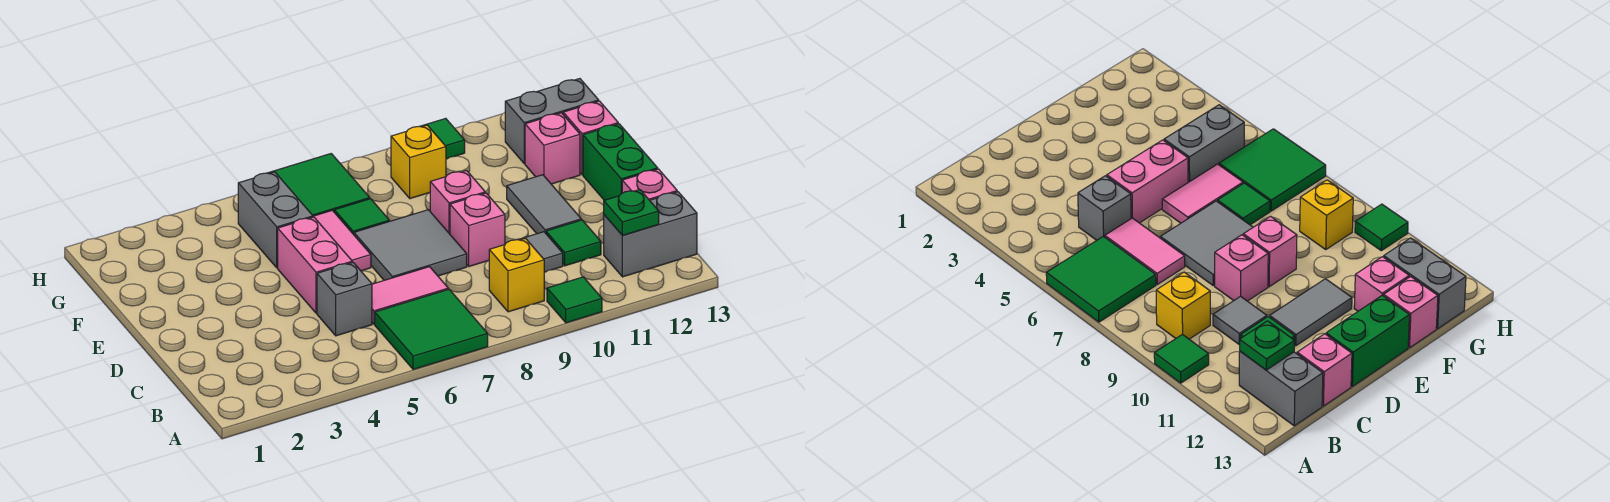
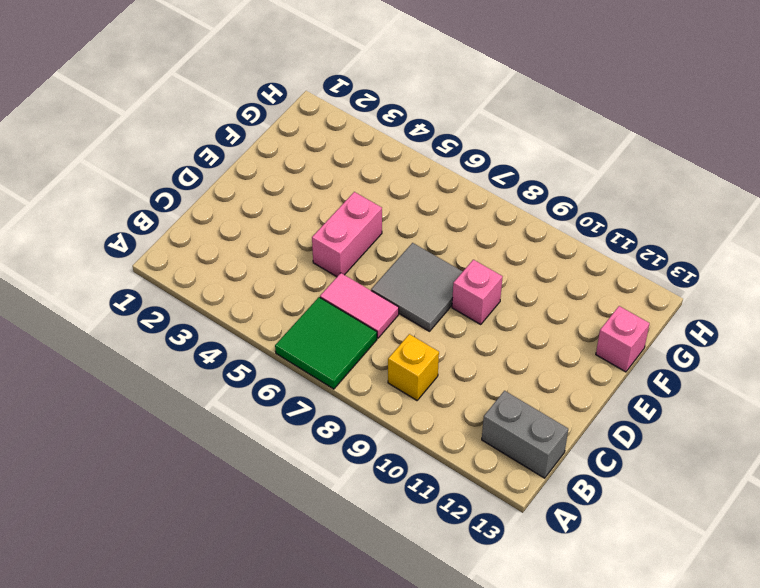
none -> green 1x1 tile [547,277,602,323]
none -> grey 1x1 brick [317,262,372,336]
none -> grey 1x1 tile [518,232,563,272]

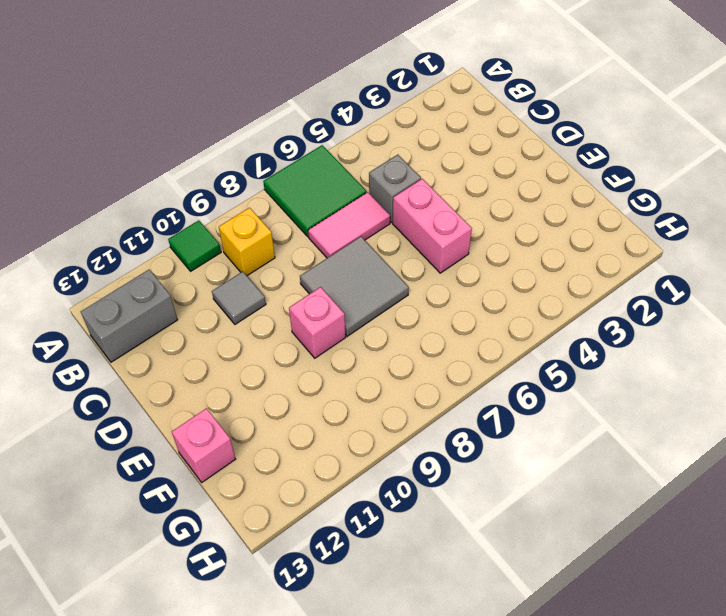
none -> green 1x1 tile [546,220,601,266]
none -> pink 1x1 brick [622,169,677,200]
none -> pink 1x1 brick [450,193,505,266]

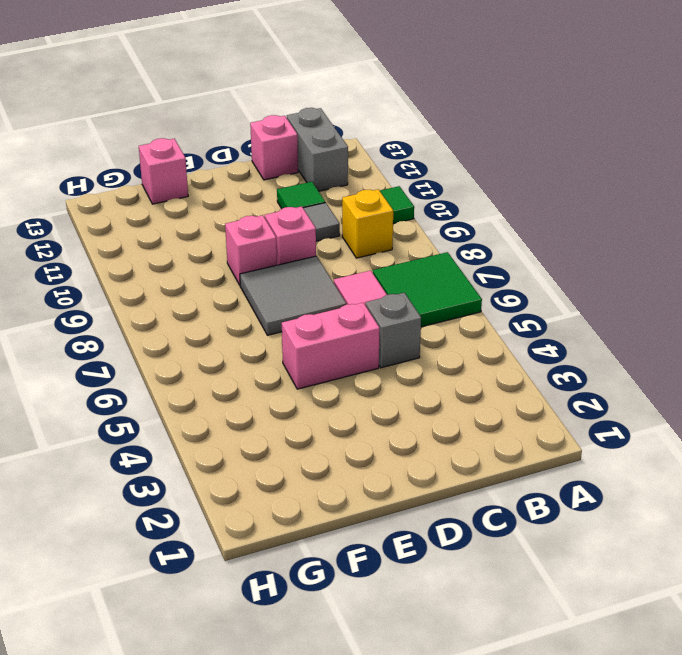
none -> grey 1x2 tile [507,175,581,234]
none -> green 1x2 brick [583,124,658,200]
none -> pink 1x2 tile [313,210,371,271]

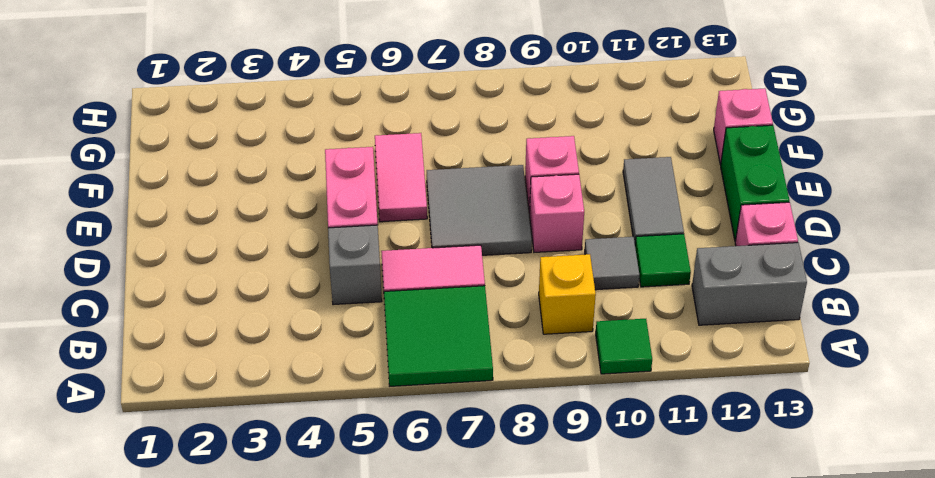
none -> grey 1x2 brick [238,172,313,268]
none -> green 1x1 tile [334,199,389,235]
none -> pink 1x1 brick [525,113,580,184]

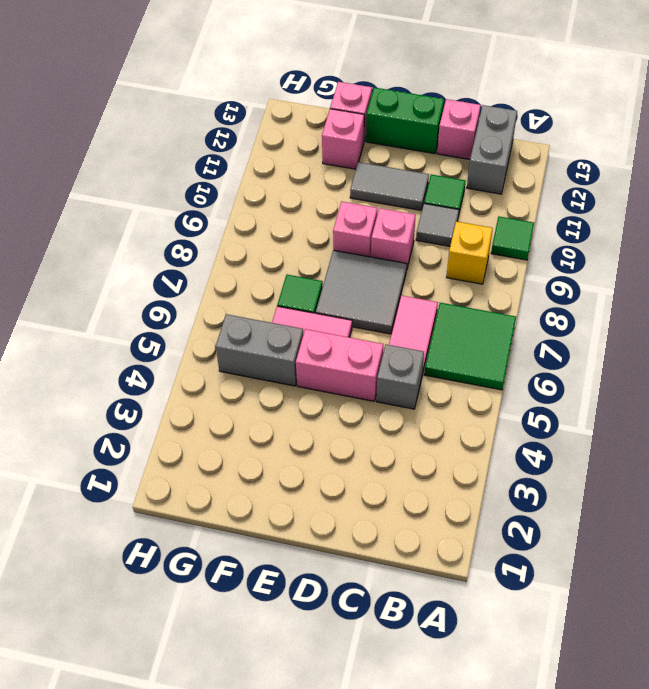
none -> green 2x2 tile [269,154,370,216]
none -> yellow 1x1 brick [391,125,446,199]
none -> grey 1x2 brick [505,79,599,164]

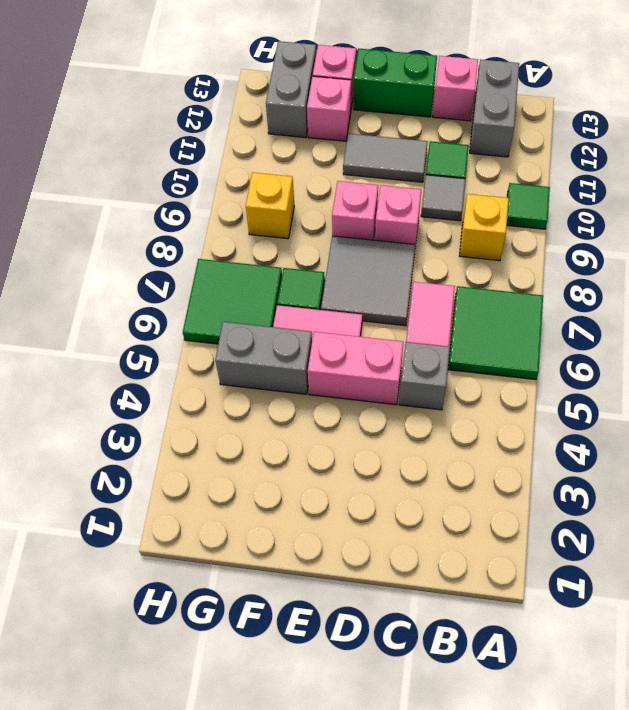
none -> green 1x1 tile [420,118,465,159]
none -> green 1x1 plate [604,190,659,235]

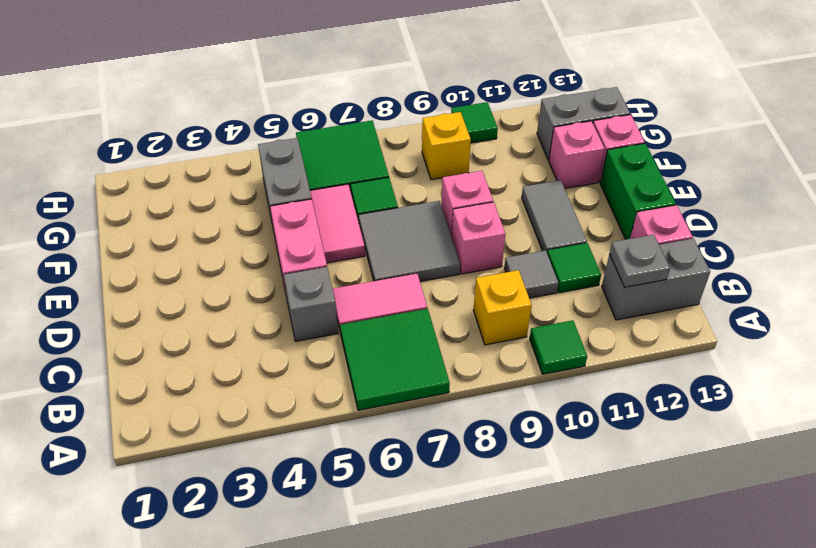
grey 1x1 plate [610,235,670,287] -> green 1x1 plate [604,190,659,235]

